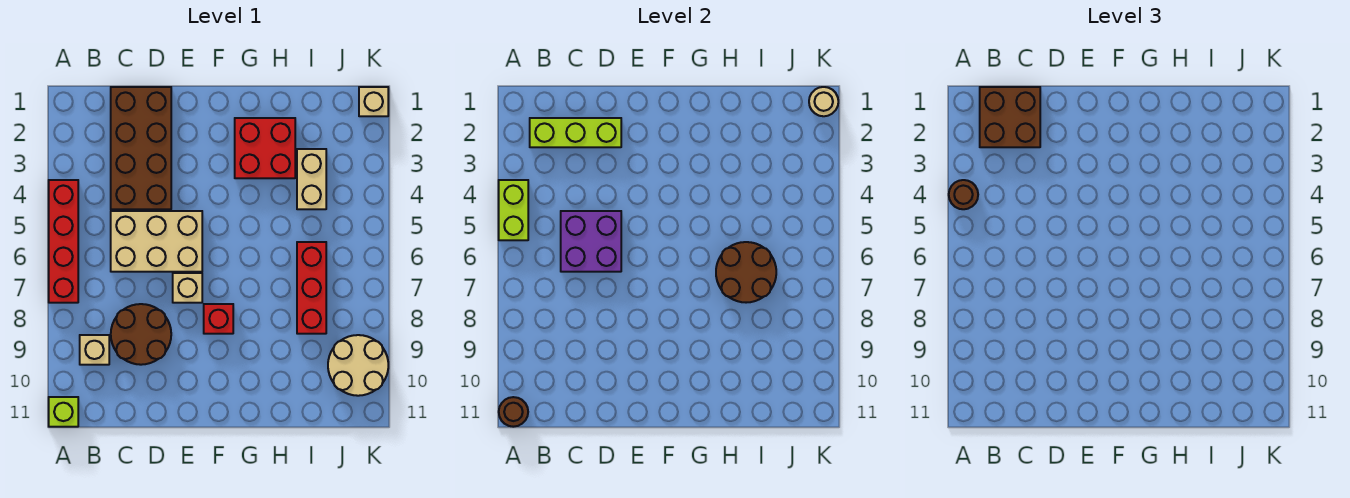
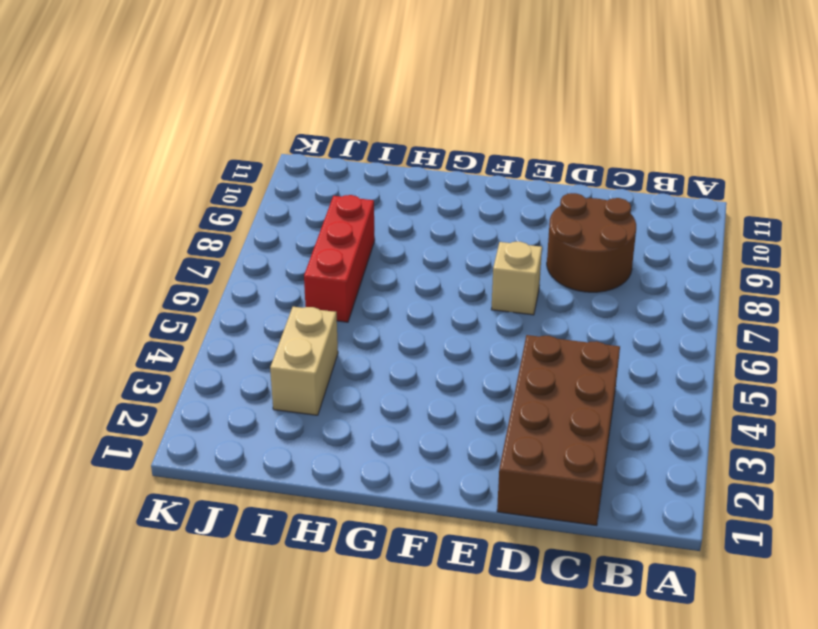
none -> red 1x4 brick [49,180,78,303]
none -> lime 1x1 brick [49,397,78,427]
none -> tan 1x1 brick [80,335,109,365]

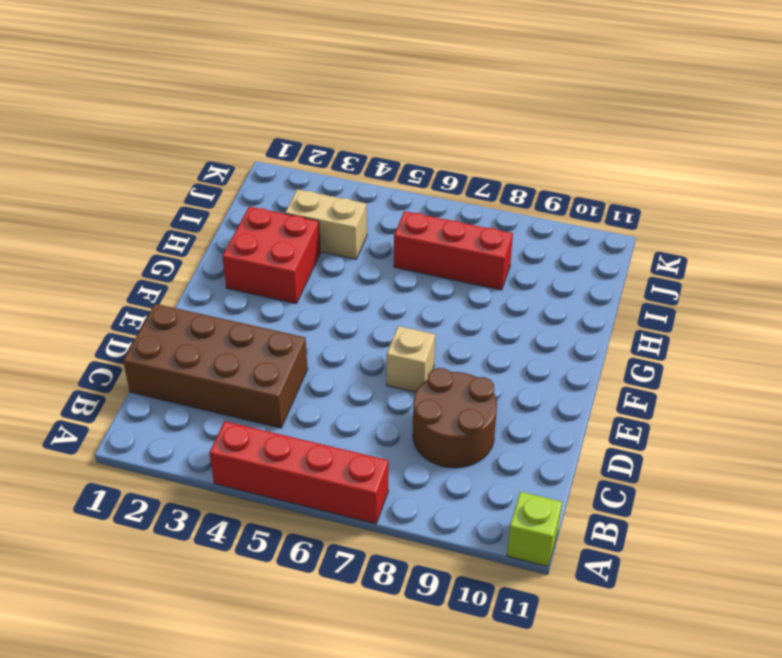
none -> tan 1x1 brick [80,335,109,365]
none -> tan 2x3 brick [111,211,202,272]
none -> red 1x1 brick [204,304,233,334]

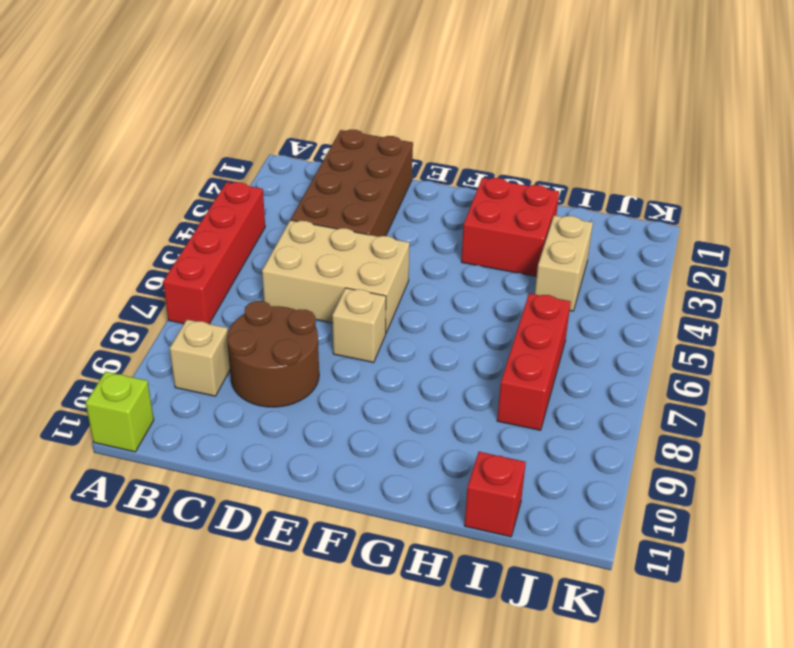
red 1x1 brick [464,452,526,537] -> red 1x1 brick moved to [204,304,233,334]
none -> tan 2x2 round brick [328,335,388,396]
none -> tan 1x1 brick [359,87,388,116]
none -> lime 1x2 brick [499,180,528,240]

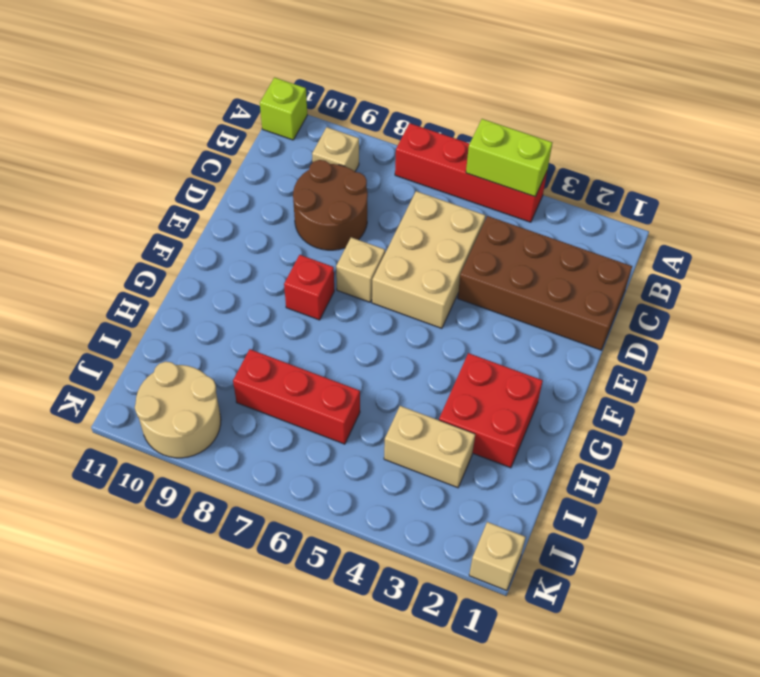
none -> brown 1x1 round brick [499,397,528,427]
none -> lime 1x3 brick [530,118,621,147]
none -> purple 2x2 brick [561,211,621,272]

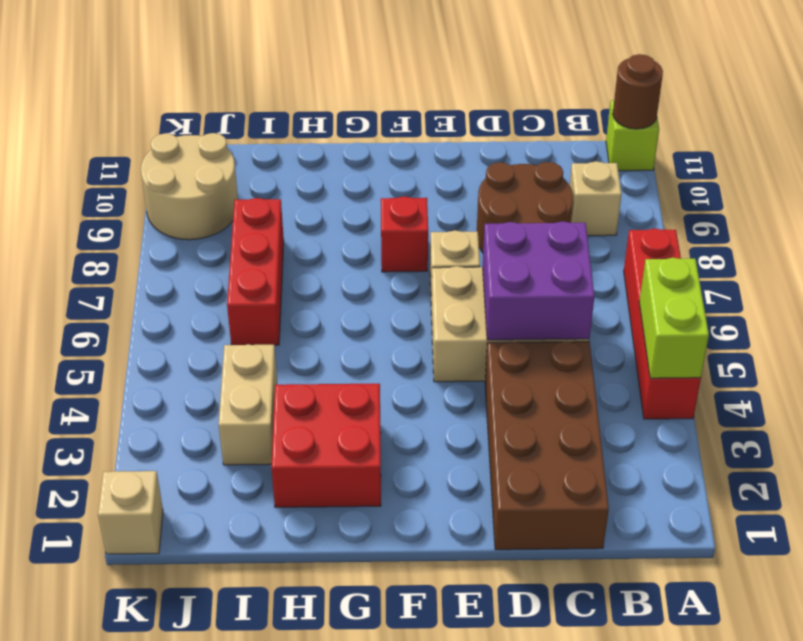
none -> lime 1x3 brick [530,118,621,147]
none -> brown 2x2 round brick [716,242,776,303]
none -> tan 1x1 round brick [809,87,838,116]

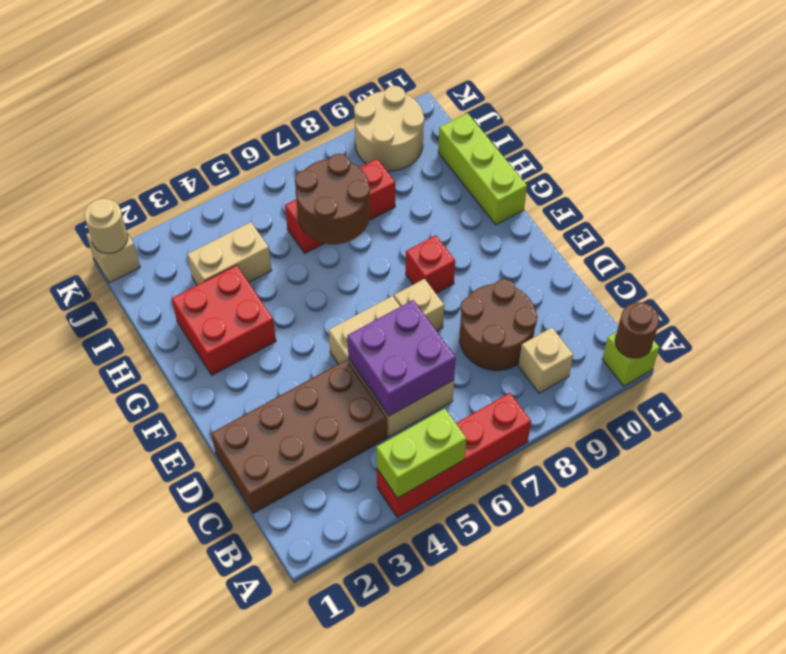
lime 1x3 brick [438,113,527,225] -> lime 1x3 brick moved to [530,118,621,147]
none -> brown 1x1 round brick [949,180,978,209]
none -> brown 2x2 brick [980,87,1040,147]

